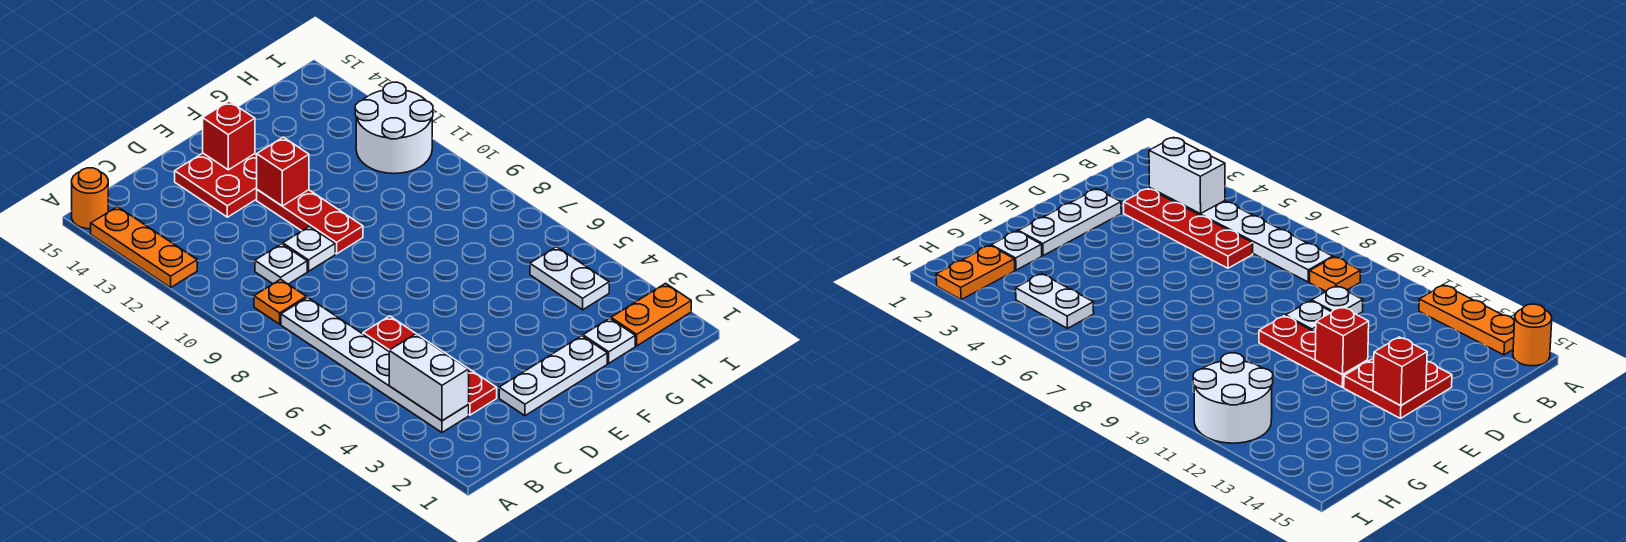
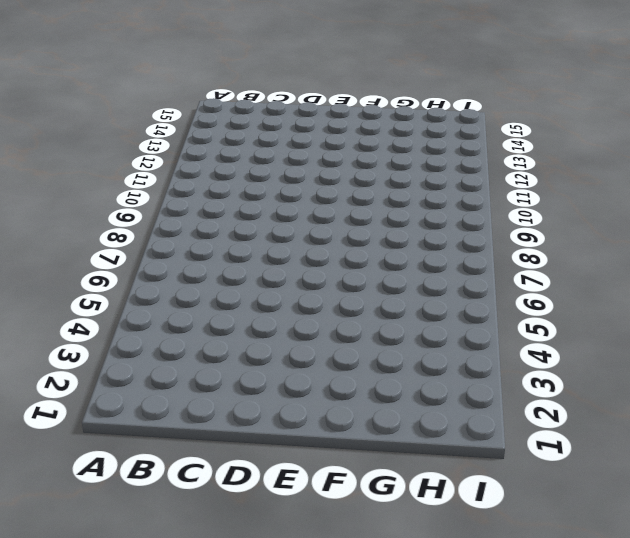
none -> orange 1x3 plate [91,207,197,288]
none -> orange 1x1 round brick [72,168,108,229]
none -> white 1x6 plate [281,297,469,432]

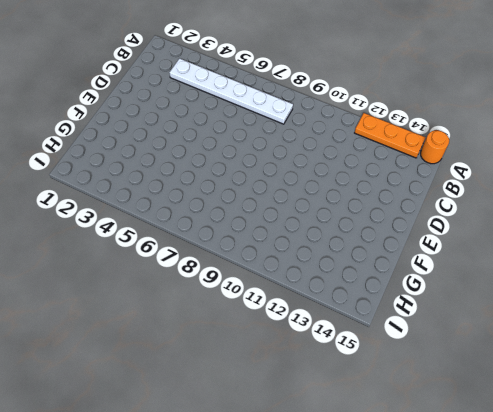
none -> orange 1x1 plate [254,279,306,324]
none -> red 1x4 plate [363,316,497,415]
none -> white 1x1 plate [255,244,307,284]

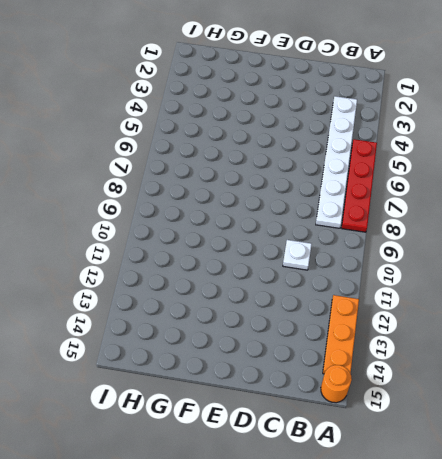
red 1x4 plate [342,139,377,232] -> red 1x4 plate moved to [363,316,497,415]
none -> orange 1x1 plate [254,279,306,324]
none -> white 1x3 plate [499,336,607,416]
none -> white 1x1 plate [283,226,335,271]

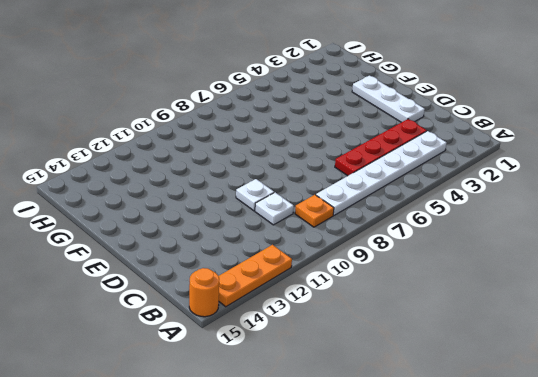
none -> red 2x2 plate [175,153,257,217]
none -> red 1x3 plate [257,190,363,254]
none -> white 1x1 plate [583,318,635,363]

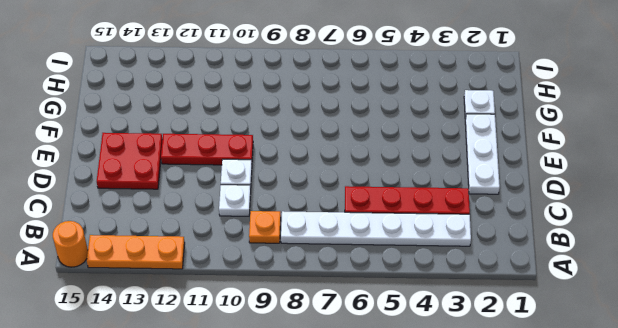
none -> orange 1x2 plate [611,283,691,346]
none -> white 1x2 plate [530,247,609,310]
none -> white 2x2 round brick [355,82,433,174]

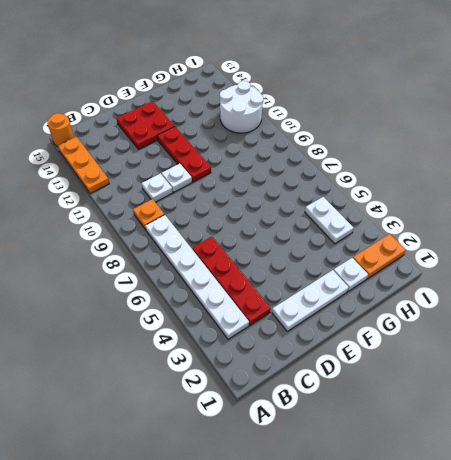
none -> white 1x2 brick [389,334,469,421]
none -> red 1x1 brick [257,137,309,206]
none -> red 1x1 brick [203,101,255,170]

